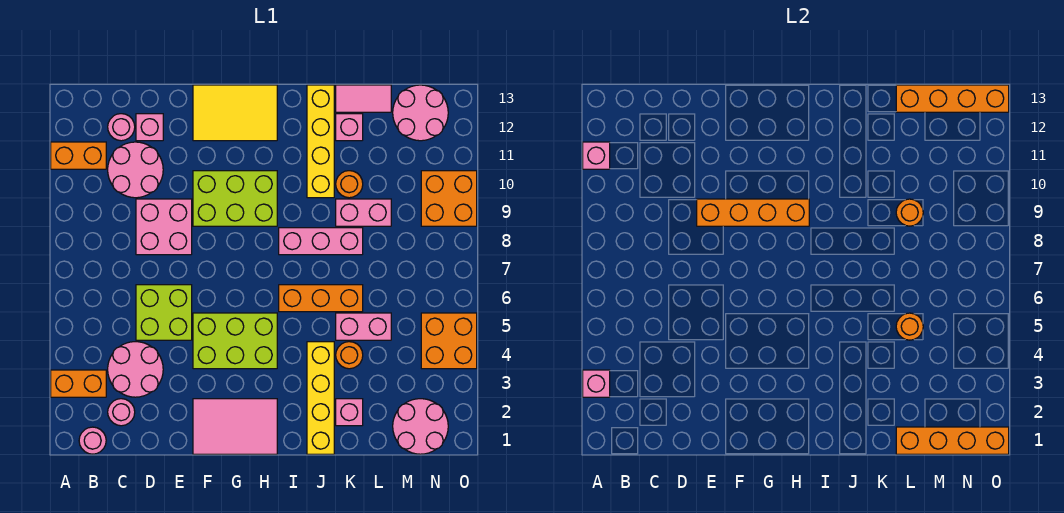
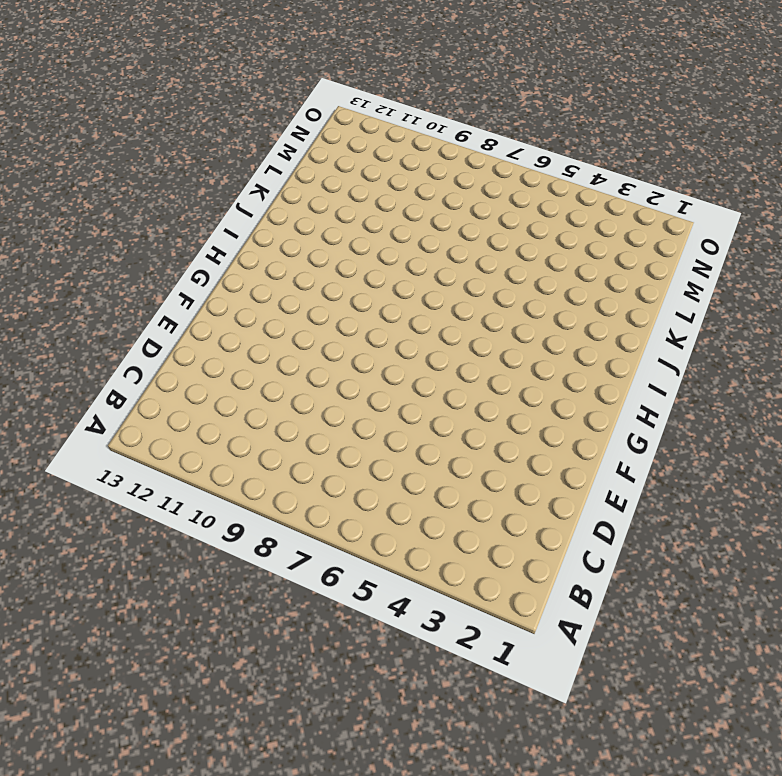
none -> orange 1x2 brick [51,370,106,397]
none -> orange 1x2 brick [51,142,106,169]
none -> pink 1x1 round brick [79,427,106,454]
none -> pink 1x1 round brick [108,399,135,426]

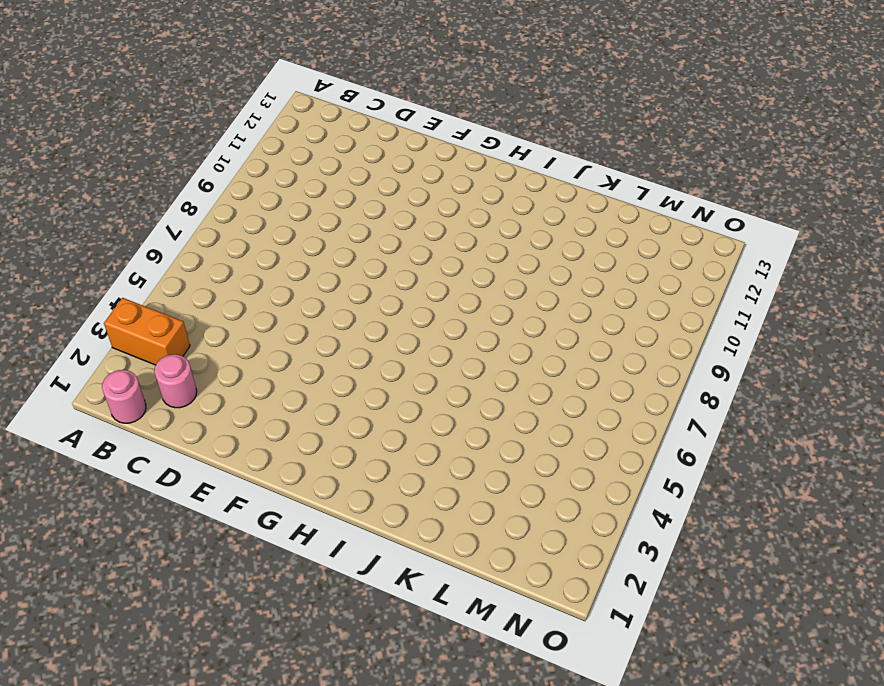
none -> orange 1x2 brick [51,142,106,169]
none -> pink 2x2 round brick [108,342,163,397]
none -> pink 2x2 round brick [108,142,163,198]
none -> pink 1x1 round brick [108,114,135,141]

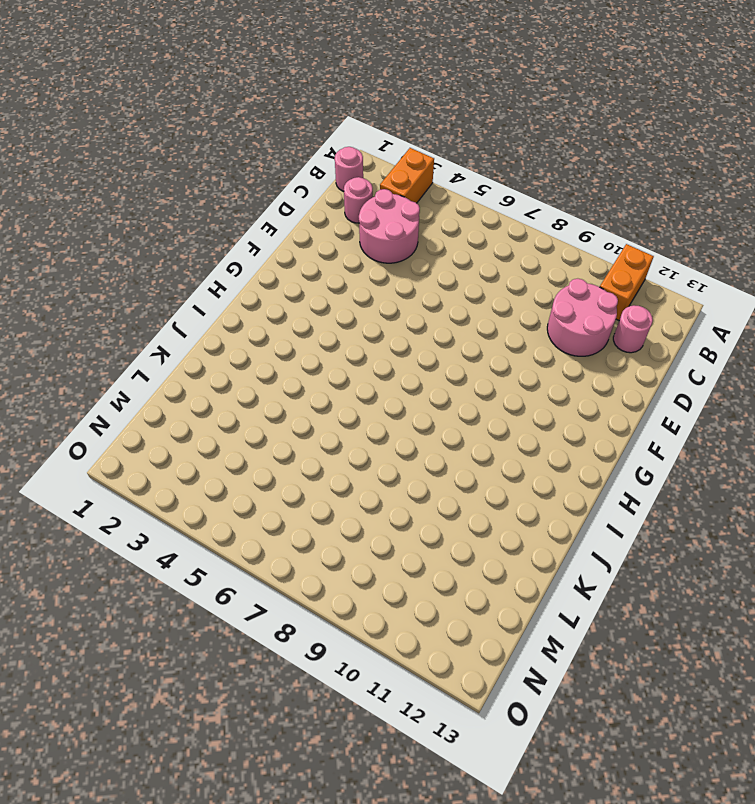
none -> lime 2x2 brick [136,285,192,340]
none -> pink 2x2 brick [136,199,192,255]
none -> pink 1x1 brick [136,114,163,141]
none -> pink 2x3 tile [193,399,277,454]

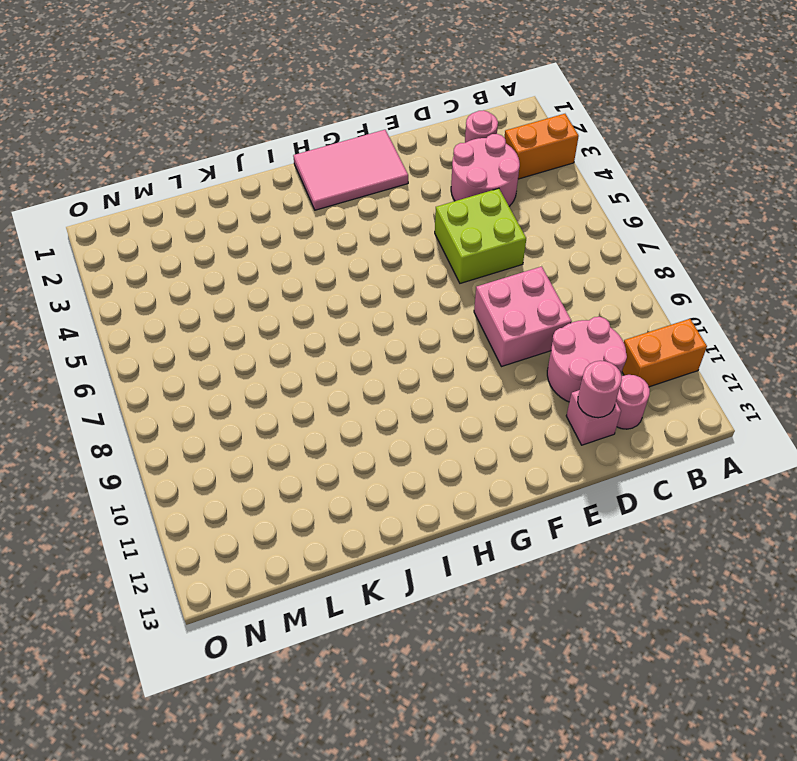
pink 1x1 round brick [578,361,622,418] -> pink 1x1 round brick moved to [79,427,106,454]
none -> lime 2x3 brick [193,313,277,369]
none -> lime 2x3 brick [193,171,277,226]
none -> yellow 2x3 tile [193,85,277,141]
none -> orange 1x3 brick [279,285,363,312]

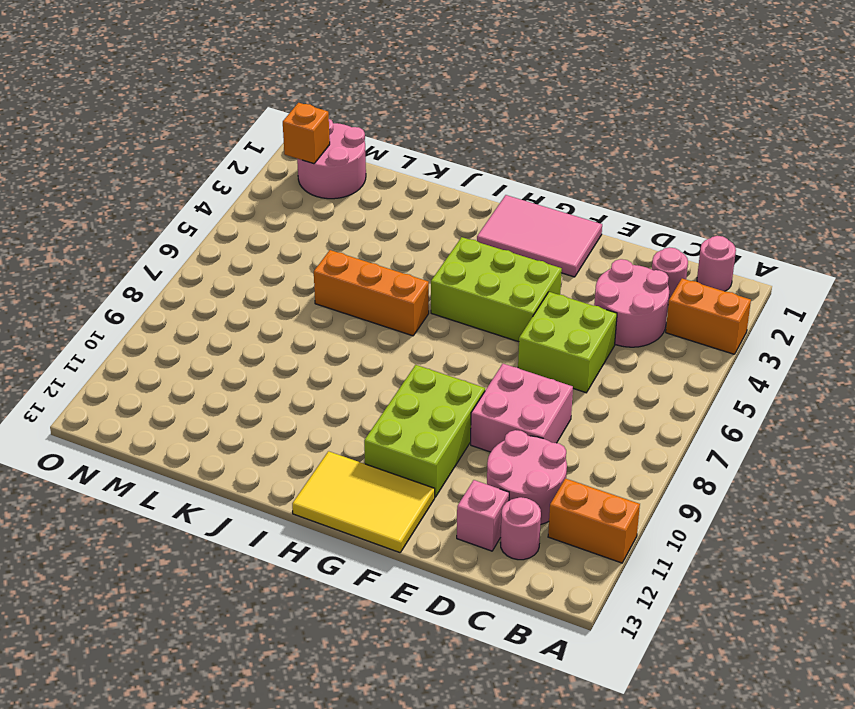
lime 2x3 brick [364,365,485,497] -> lime 2x3 brick turned to [193,171,277,226]
orange 1x1 brick [283,103,330,164] -> none
none -> pink 1x3 brick [279,228,363,255]
none -> yellow 1x4 brick [307,342,334,454]
none -> yellow 1x4 brick [307,85,334,198]
none -> pink 1x1 brick [336,399,363,426]

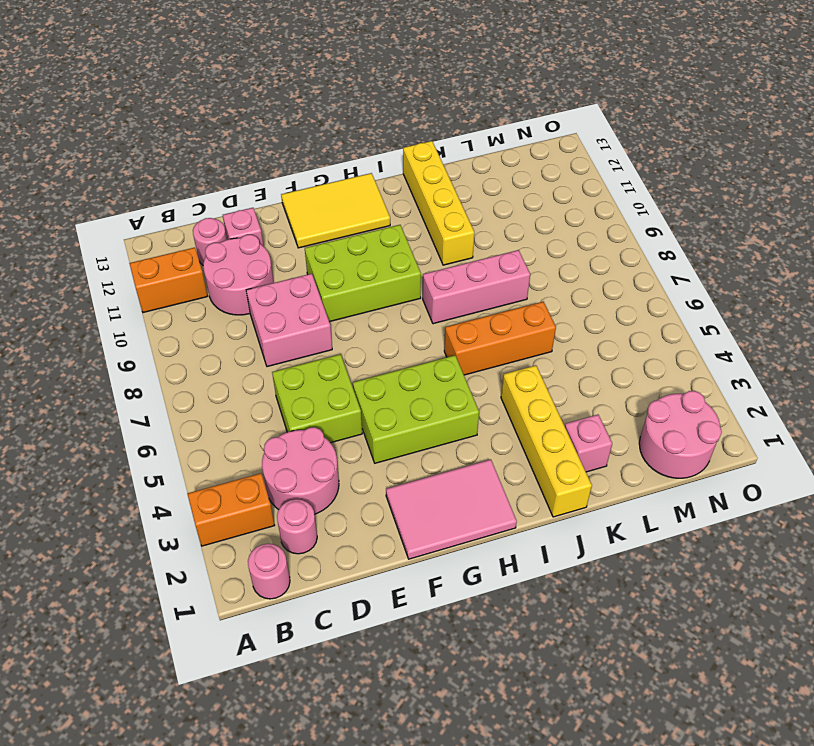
none -> orange 1x1 round brick [336,342,363,369]
none -> pink 1x2 brick [336,313,391,340]
none -> pink 1x2 brick [336,199,391,226]
none -> orange 1x1 round brick [336,171,363,198]

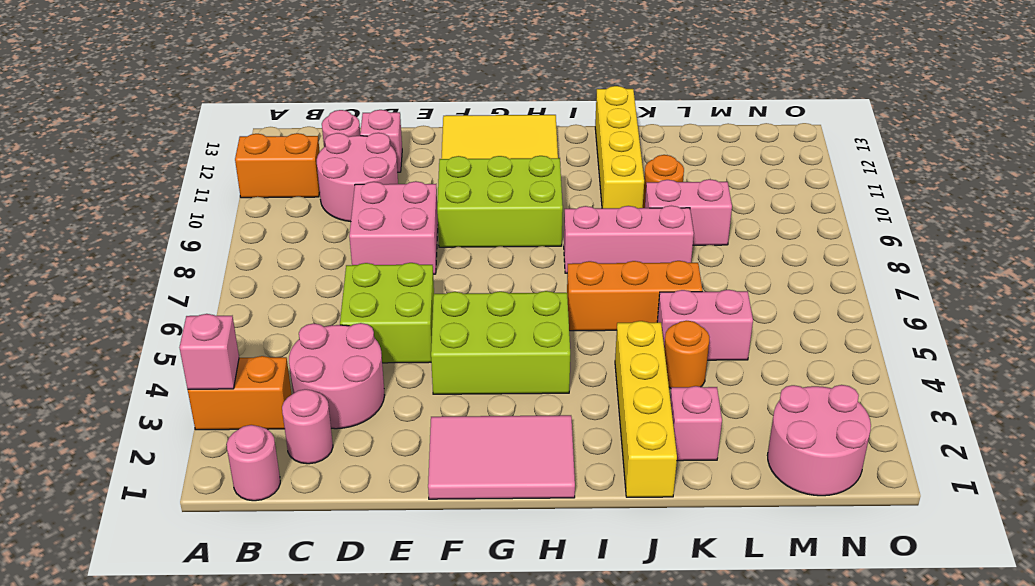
none -> pink 1x1 brick [336,114,363,141]
none -> pink 1x2 tile [336,85,391,112]
none -> pink 2x2 round brick [393,85,448,141]
none -> orange 2x2 brick [421,313,477,369]

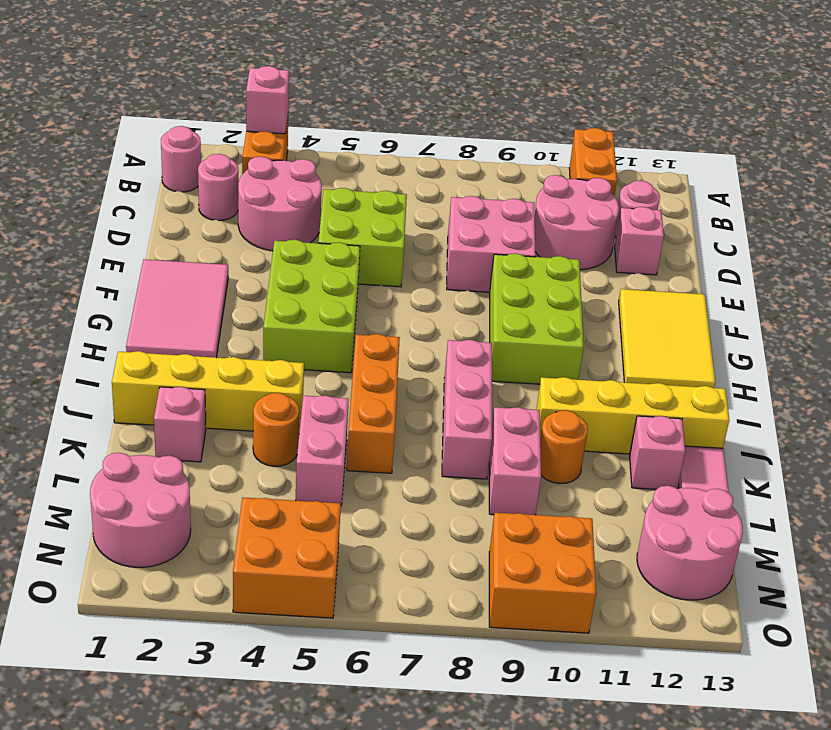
none -> pink 1x1 brick [583,142,610,169]
none -> orange 1x4 brick [697,199,809,226]
none -> orange 1x4 brick [896,427,1009,454]
none -> orange 1x1 round brick [896,313,923,340]

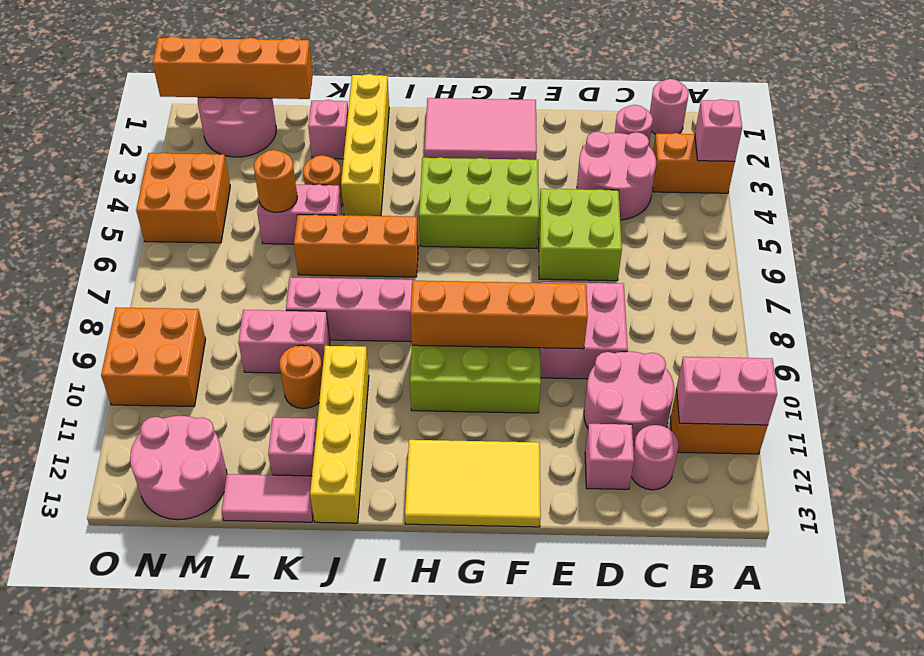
pink 1x2 brick [676,357,777,425] -> pink 1x1 brick [583,142,610,169]
none -> orange 1x1 round brick [896,199,923,226]
none -> orange 1x4 brick [896,85,1009,112]

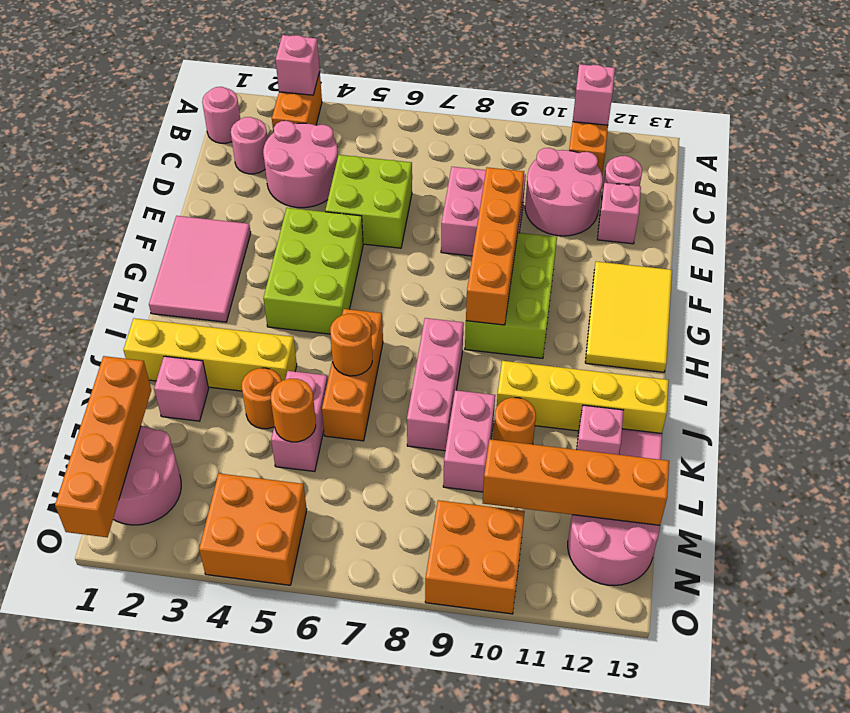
orange 1x1 round brick [330,314,372,376] -> orange 1x1 round brick moved to [896,199,923,226]
orange 1x4 brick [483,439,669,525] -> orange 1x4 brick turned to [896,85,1009,112]

